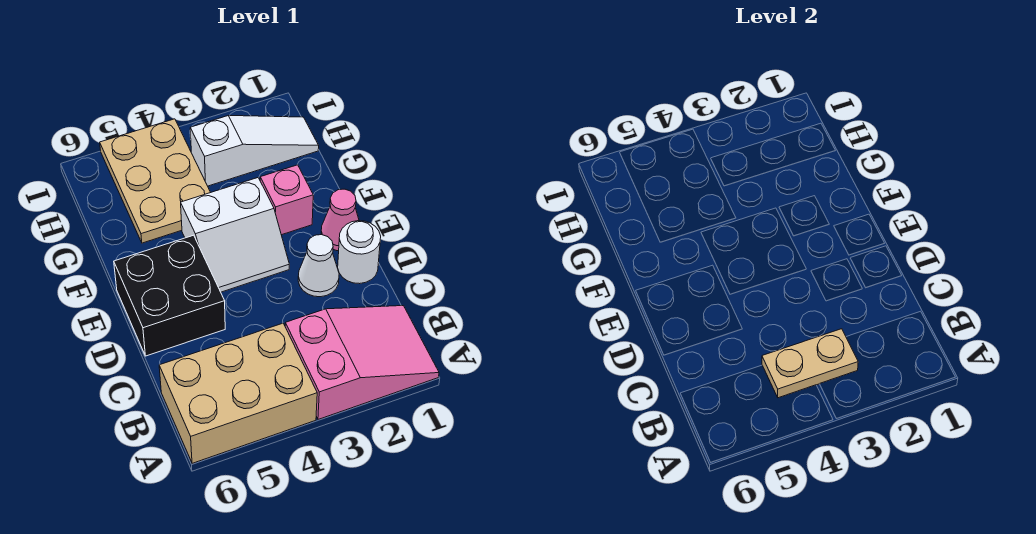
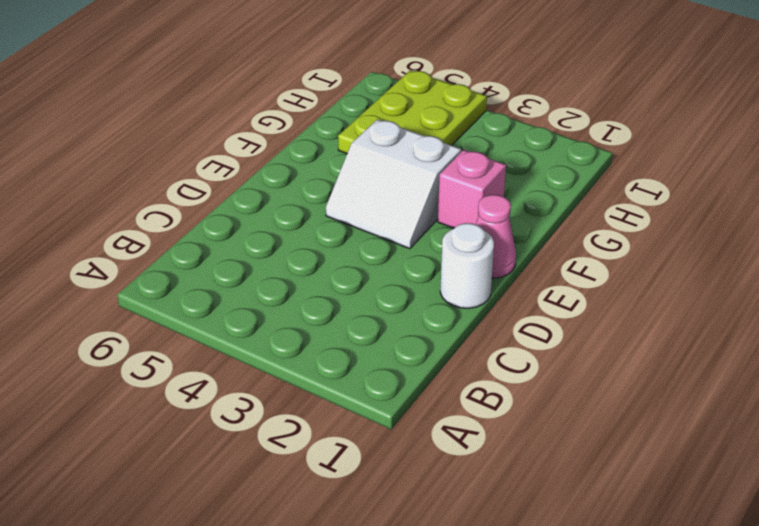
lime 2x3 plate [338,71,487,153] -> tan 2x3 plate [100,119,211,243]
none -> pink 2x3 slope [285,306,439,419]
none -> tan 2x3 brick [159,323,317,463]

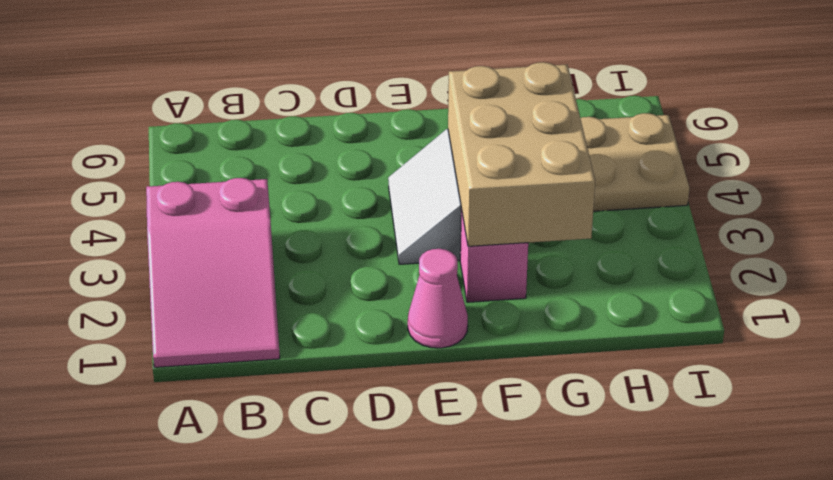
tan 2x3 brick [448,62,595,246] -> tan 2x3 brick moved to [159,323,317,463]
none -> white 1x1 round brick [338,221,381,284]
none -> white 1x1 cone [298,235,339,297]

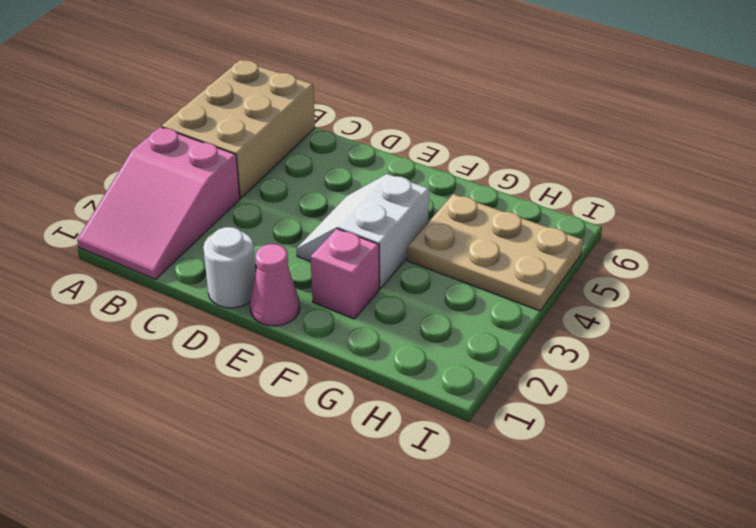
none -> white 1x1 cone [298,235,339,297]
none -> black 2x2 brick [114,235,225,356]

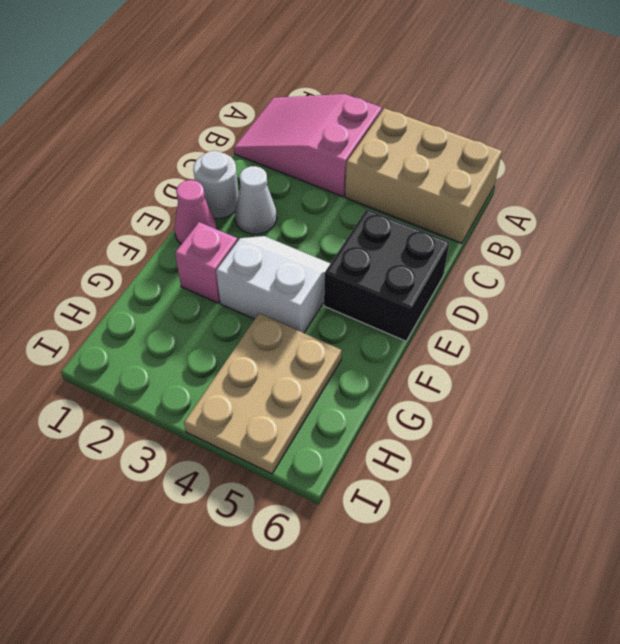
none -> white 1x3 slope [190,116,319,186]
none -> tan 1x2 plate [762,329,858,398]

